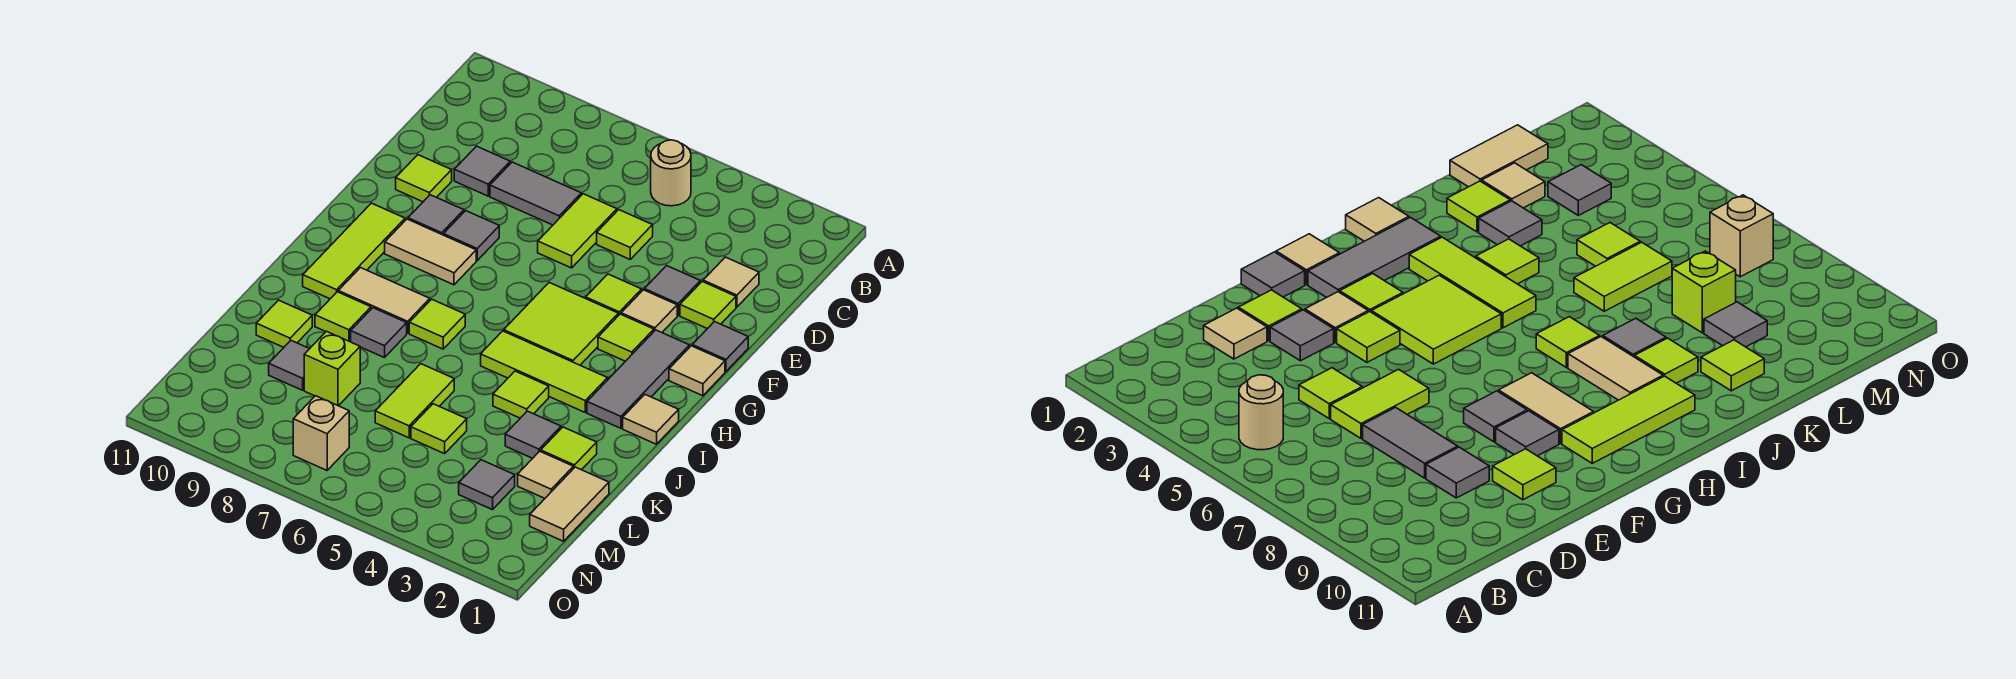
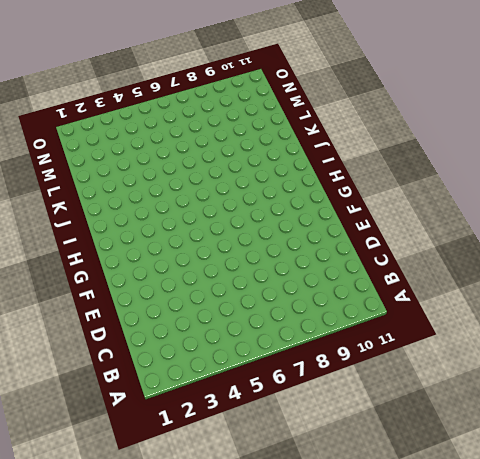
none -> tan 1x1 round brick [651,140,691,206]
none -> tan 1x1 tile [703,257,759,307]
none -> lime 1x1 tile [597,210,653,259]
none -> lime 1x2 tile [538,194,617,268]

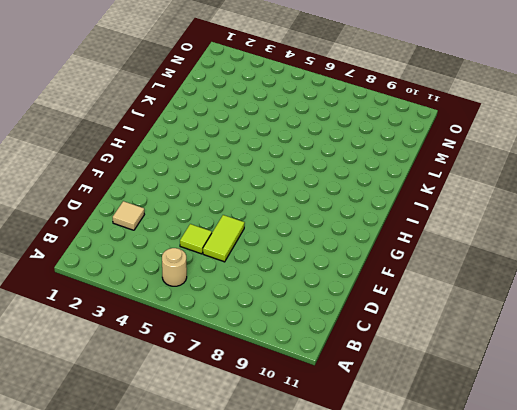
none -> grey 1x2 tile [490,162,581,225]
none -> grey 1x1 tile [454,146,510,196]
none -> lime 1x1 tile [680,282,736,329]
none -> grey 1x1 tile [644,266,700,315]

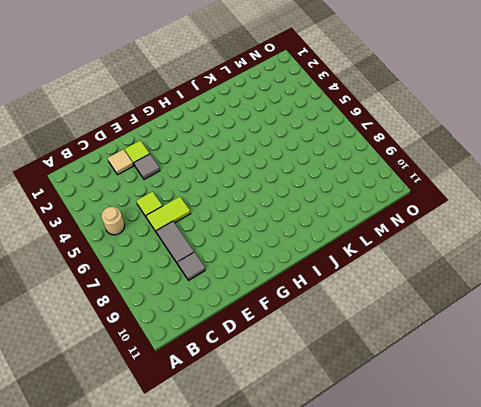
none -> lime 1x1 tile [396,155,452,202]
none -> grey 1x1 tile [692,322,748,371]
none -> tan 1x1 tile [621,290,677,332]
none -> lime 1x1 tile [586,274,642,316]

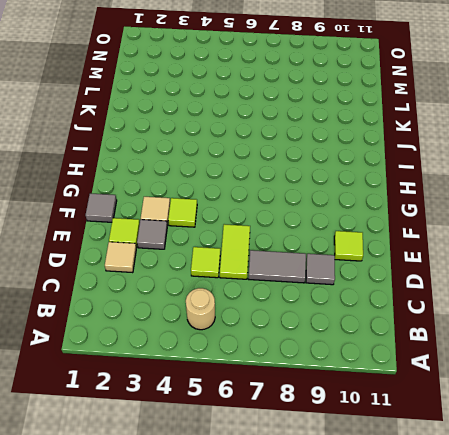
none -> grey 1x1 tile [444,211,499,260]
none -> grey 1x1 tile [408,195,464,235]
none -> tan 1x1 tile [669,346,725,396]
none -> grey 1x3 tile [587,330,689,428]

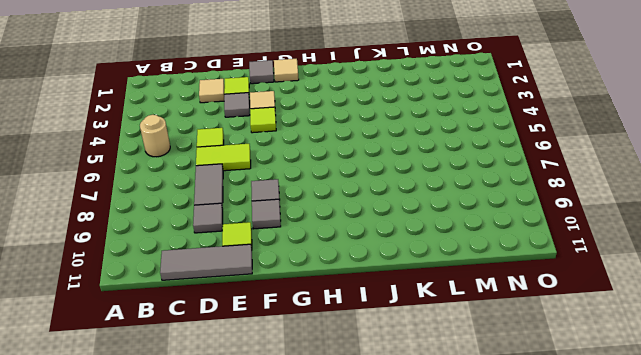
grey 1x3 tile [160,244,252,280] -> grey 1x3 tile moved to [587,330,689,428]
none -> lime 1x1 tile [598,314,654,361]
none -> lime 2x2 tile [504,283,618,365]
none -> tan 1x2 tile [385,219,476,285]
none -> lime 1x3 tile [303,203,405,299]

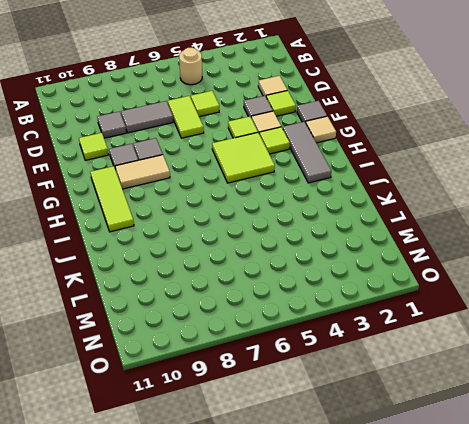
none -> tan 1x1 tile [623,395,679,444]
none -> lime 1x3 tile [481,331,608,412]
none -> lime 1x1 tile [409,299,465,349]
none -> tan 1x2 tile [338,268,430,333]

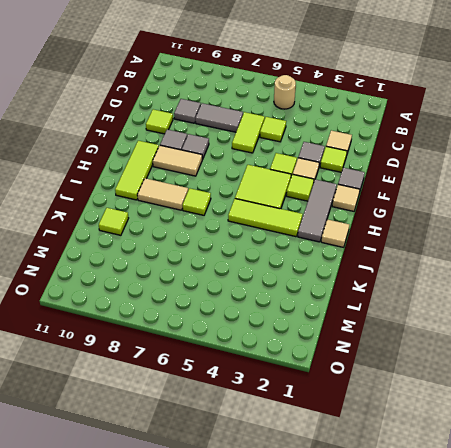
none -> lime 1x1 tile [493,371,549,418]
none -> grey 1x1 tile [351,308,407,358]
none -> lime 1x1 tile [315,292,371,341]
none -> lime 1x1 tile [541,427,597,470]

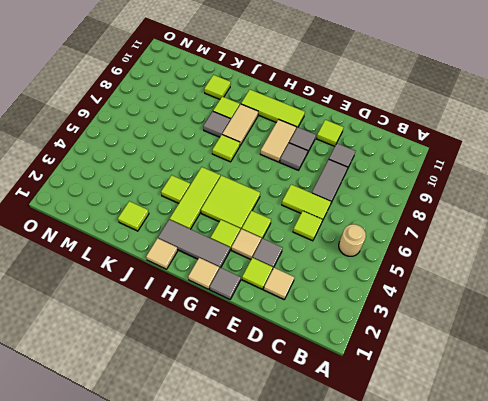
none -> grey 1x1 tile [505,411,561,458]
none -> lime 1x2 tile [375,364,454,438]
none -> tan 1x2 tile [530,467,609,541]
none -> tan 1x1 tile [518,451,573,498]

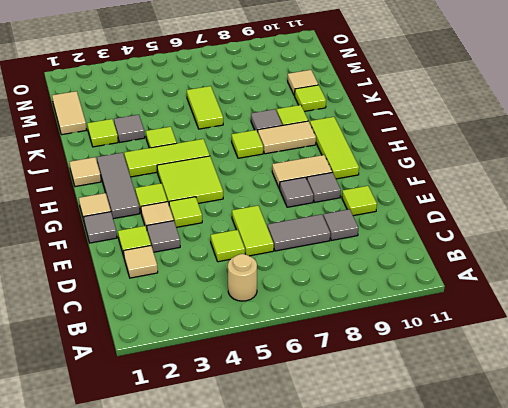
tan 1x1 tile [288,70,318,96] -> tan 1x1 tile moved to [518,451,573,498]
none -> lime 1x1 tile [411,404,467,454]
none -> lime 1x1 brick [304,331,360,406]
none -> grey 1x1 tile [269,341,309,390]
none -> grey 1x1 tile [459,460,515,510]

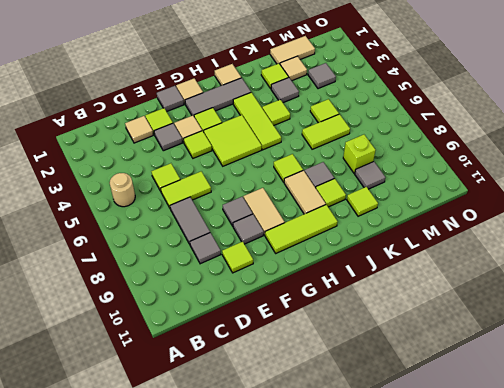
none -> tan 1x1 brick [293,396,349,470]

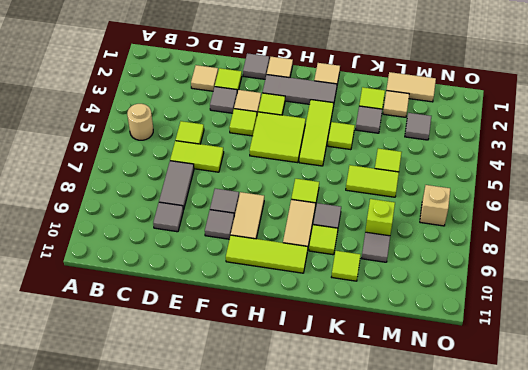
none -> lime 1x1 tile [396,155,452,202]

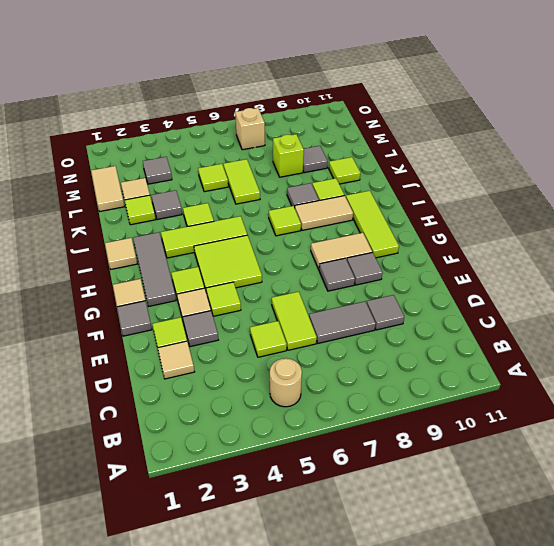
none -> lime 1x1 tile [396,155,452,202]

